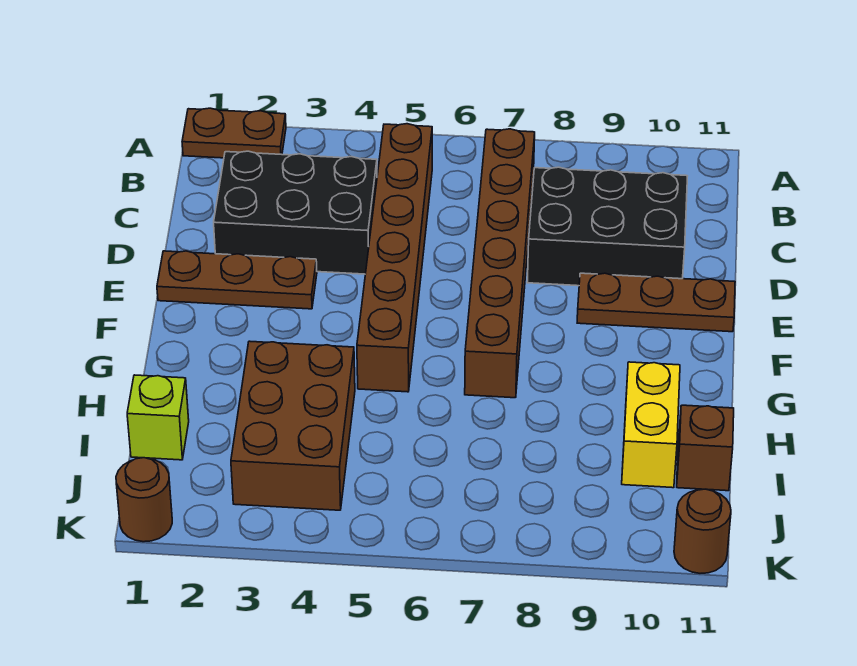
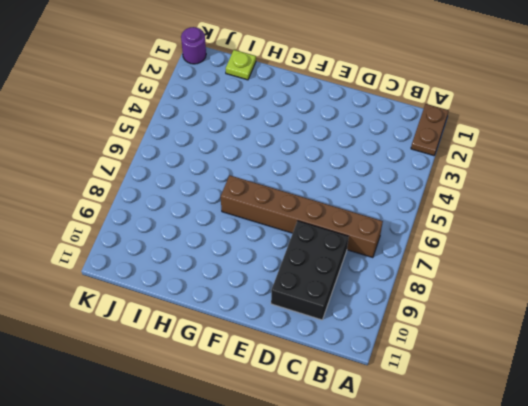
lime 1x1 plate [226,50,256,80] -> lime 1x1 brick [127,375,189,460]
purple 1x1 round brick [181,27,206,64] -> brown 1x1 round brick [116,458,172,542]
none -> brown 1x6 brick [357,124,432,392]
none -> black 2x3 brick [214,151,377,274]
none -> brown 1x3 plate [157,251,317,309]

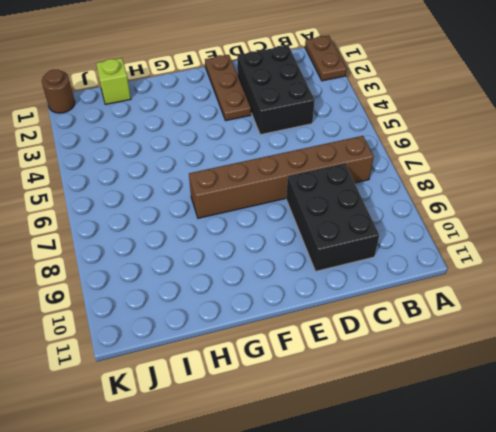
none -> brown 1x6 brick [357,124,432,392]
none -> brown 1x3 plate [577,273,735,332]
none -> brown 2x3 brick [231,341,355,510]

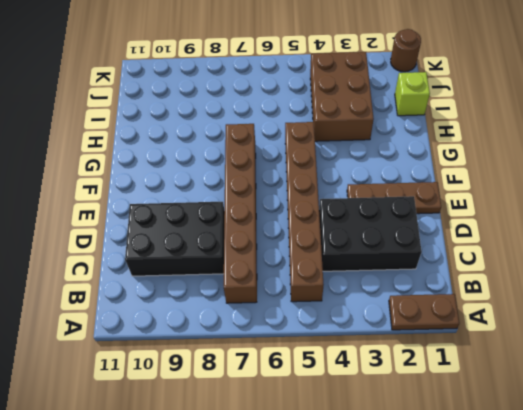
none -> brown 1x3 plate [577,273,735,332]
none -> yellow 1x2 brick [622,362,680,488]
none -> brown 1x1 brick [677,405,734,491]

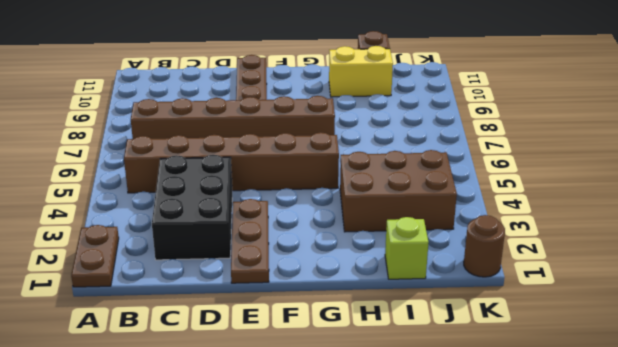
none -> black 2x3 brick [527,167,687,286]
none -> brown 1x1 round brick [674,489,731,573]

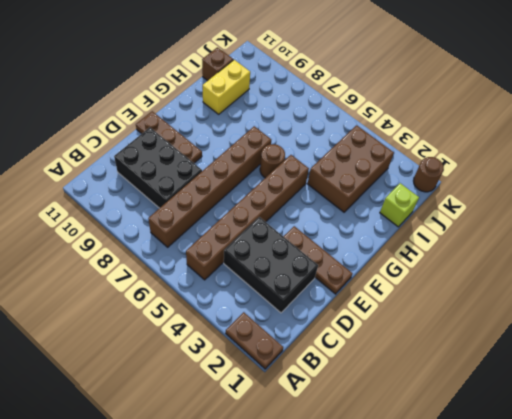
brown 1x1 round brick [260,144,285,178] -> brown 1x1 round brick moved to [674,489,731,573]

